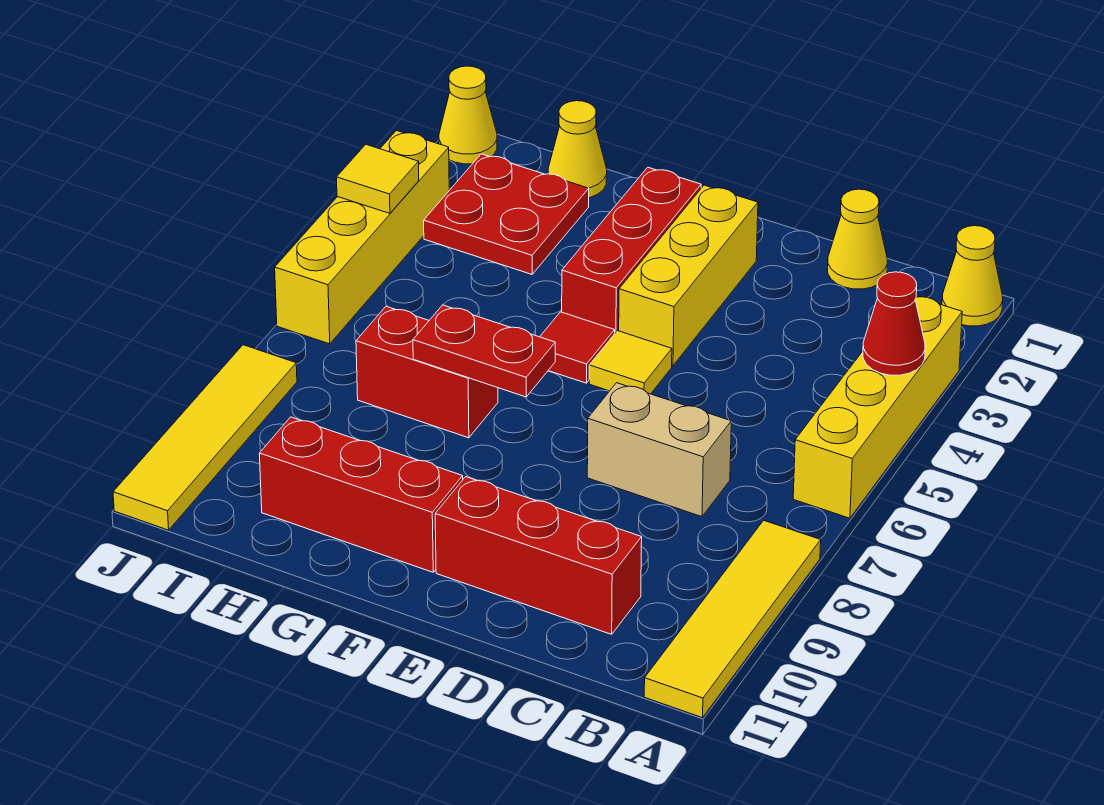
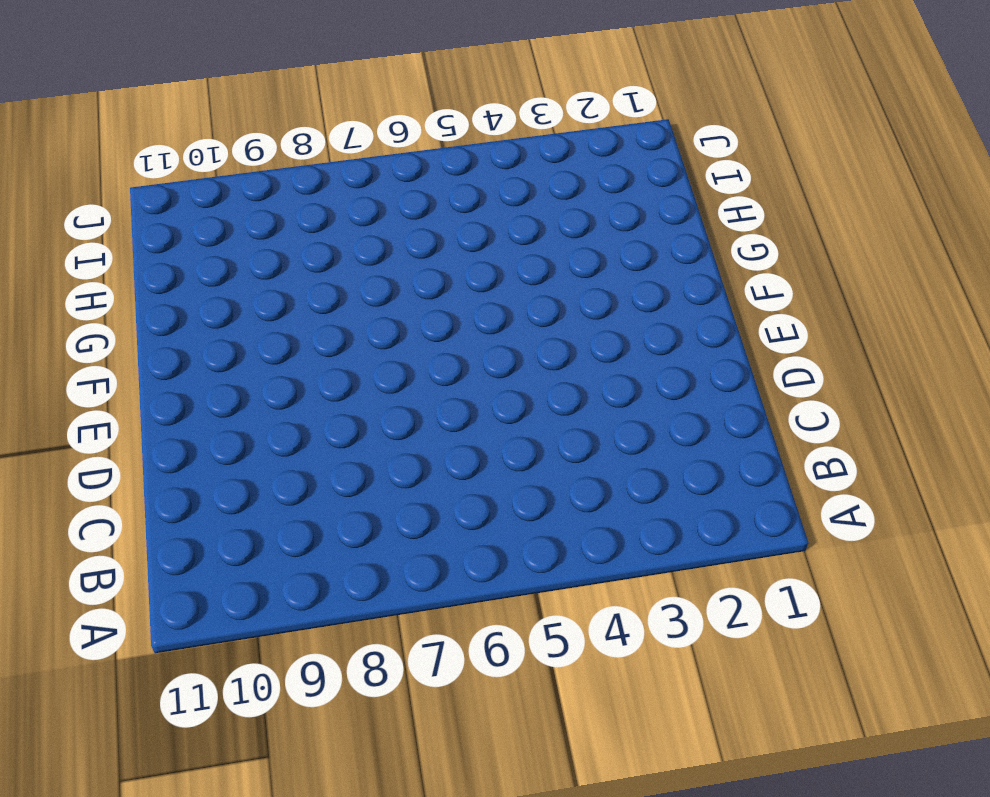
none -> yellow 1x1 cone [942,226,1003,326]
none -> yellow 1x4 brick [793,297,962,518]
none -> yellow 1x4 tile [644,520,821,718]

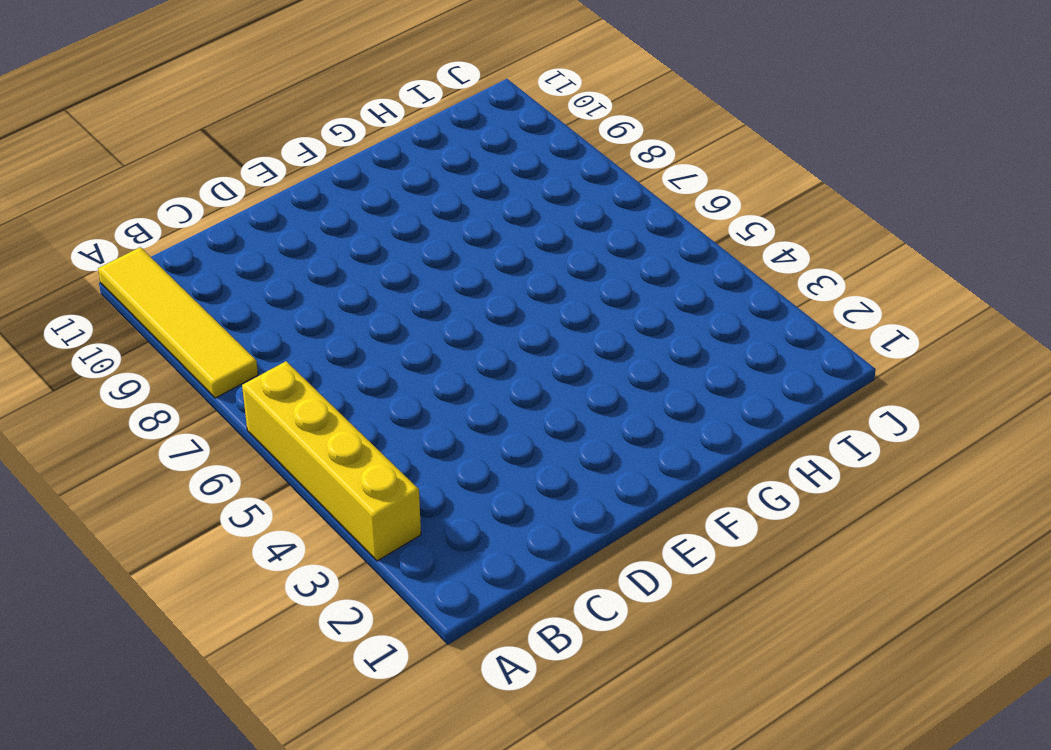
none -> yellow 1x1 cone [942,226,1003,326]
none -> yellow 1x1 cone [827,189,887,289]
none -> tan 1x2 brick [587,383,731,517]

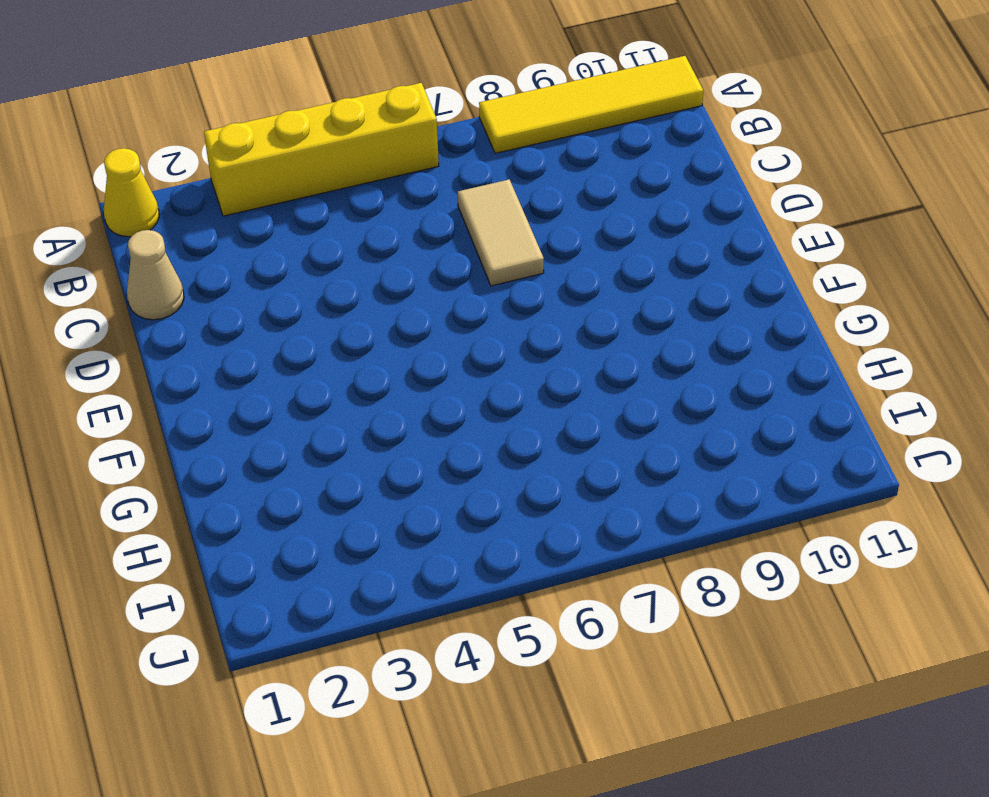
tan 1x1 cone [127,230,184,320] -> yellow 1x1 cone [827,189,887,289]
tan 1x2 tile [458,179,544,286] -> tan 1x2 brick [587,383,731,517]
none -> red 1x3 brick [435,477,642,634]
none -> yellow 1x3 brick [619,185,758,366]
none -> yellow 1x1 tile [589,331,672,394]

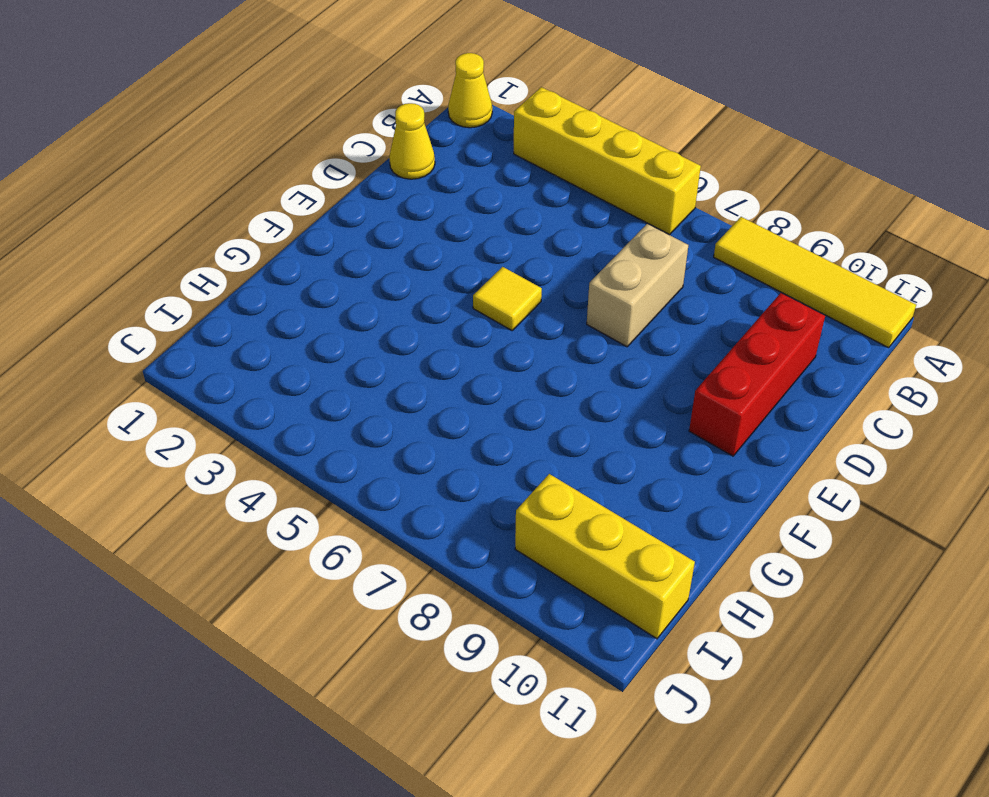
yellow 1x3 brick [515,474,695,639] -> yellow 1x3 brick moved to [619,185,758,366]
none -> red 1x3 brick [562,167,701,333]
none -> red 1x1 tile [540,312,615,383]
none -> red 1x3 brick [259,417,463,572]

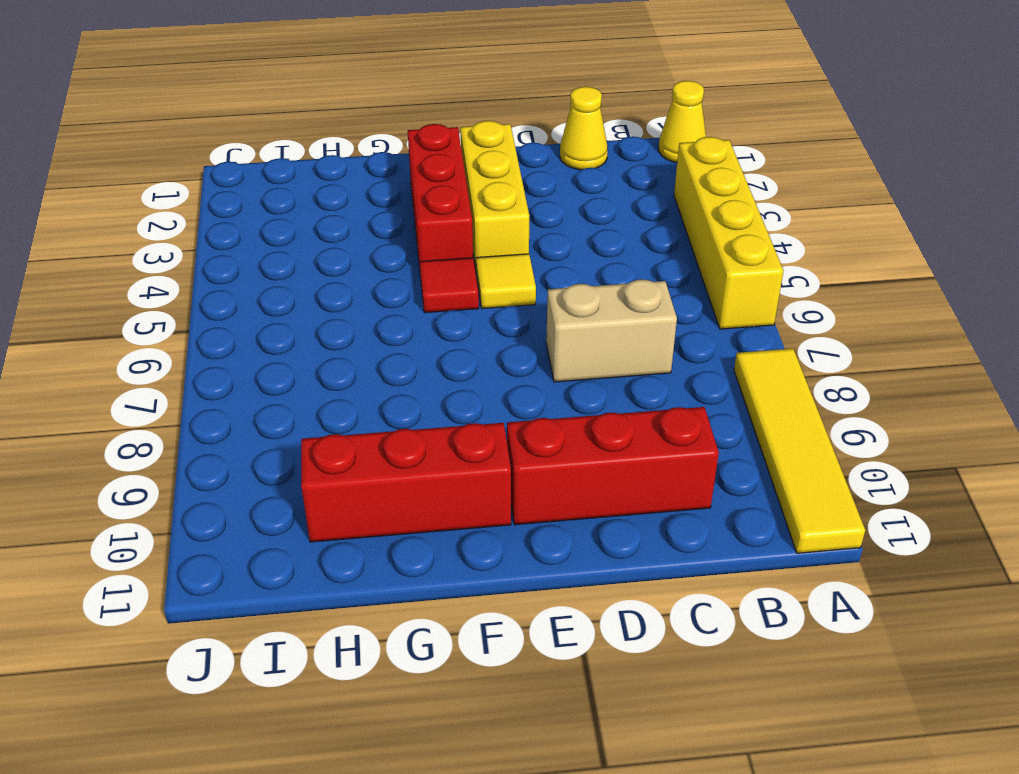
none -> red 1x2 brick [356,306,498,438]
none -> yellow 1x1 cone [548,101,607,198]
none -> red 2x2 plate [424,154,589,274]

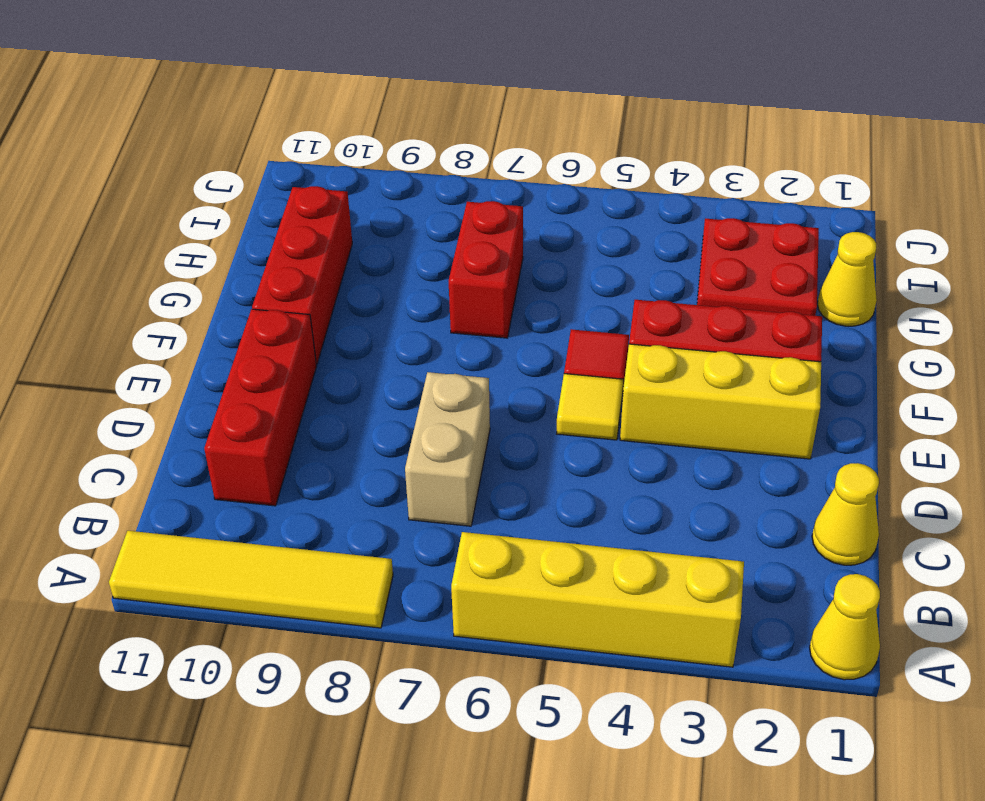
none -> yellow 1x1 cone [439,66,497,164]
none -> yellow 1x4 brick [275,131,449,344]
none -> yellow 1x4 tile [113,345,297,530]

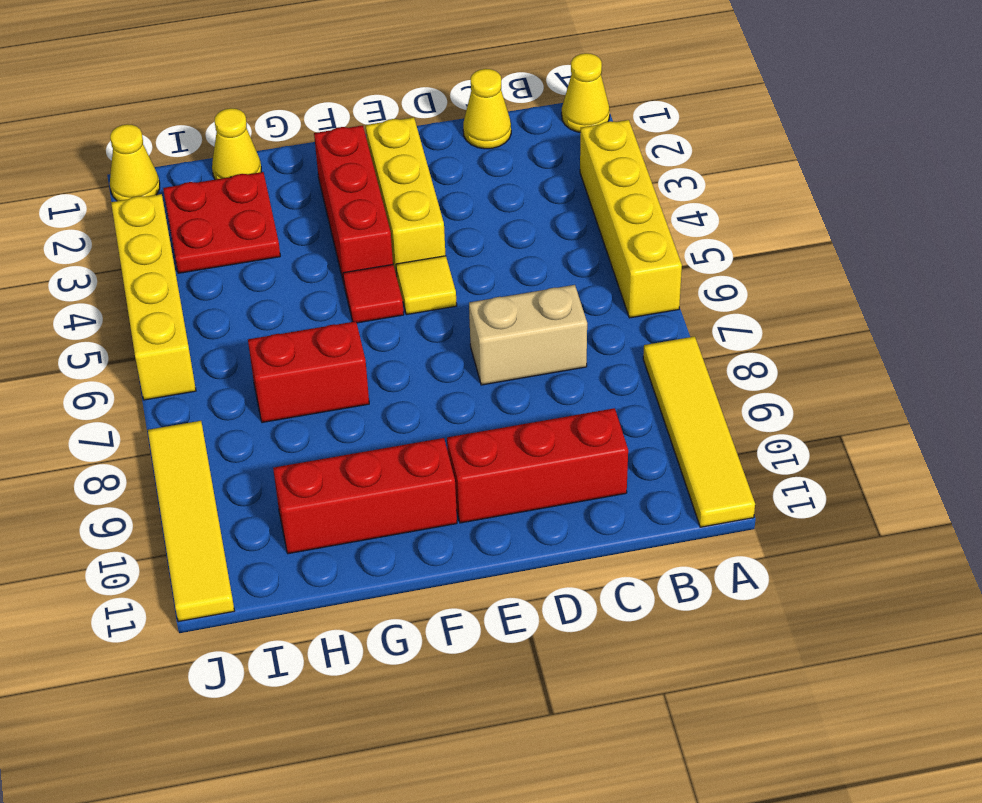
none -> red 1x1 cone [863,272,925,375]
none -> red 1x2 plate [413,305,555,397]
none -> yellow 1x1 tile [337,145,419,213]

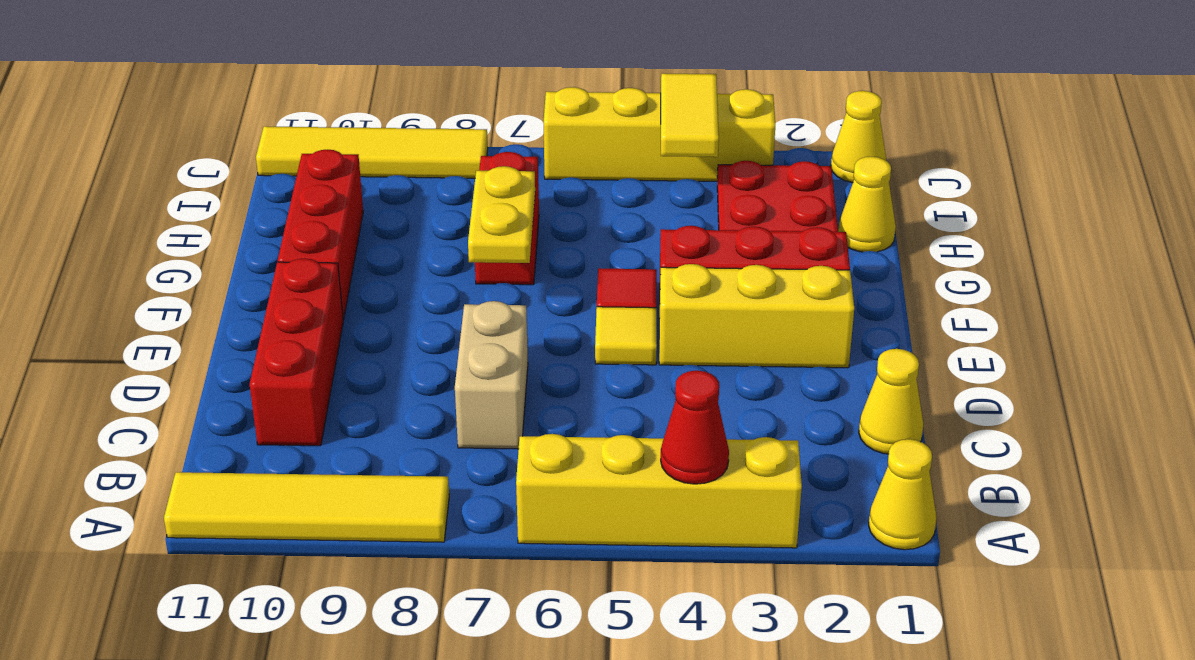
yellow 1x2 plate [468,166,535,263] -> red 1x2 plate [413,305,555,397]
yellow 1x2 tile [661,74,719,157] -> yellow 1x1 tile [337,145,419,213]

